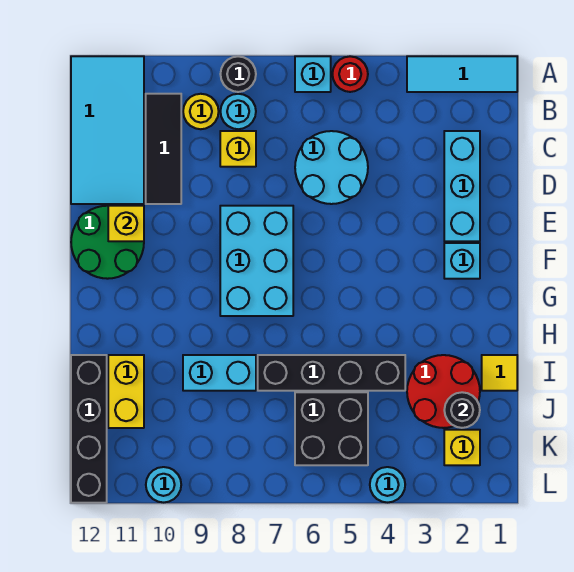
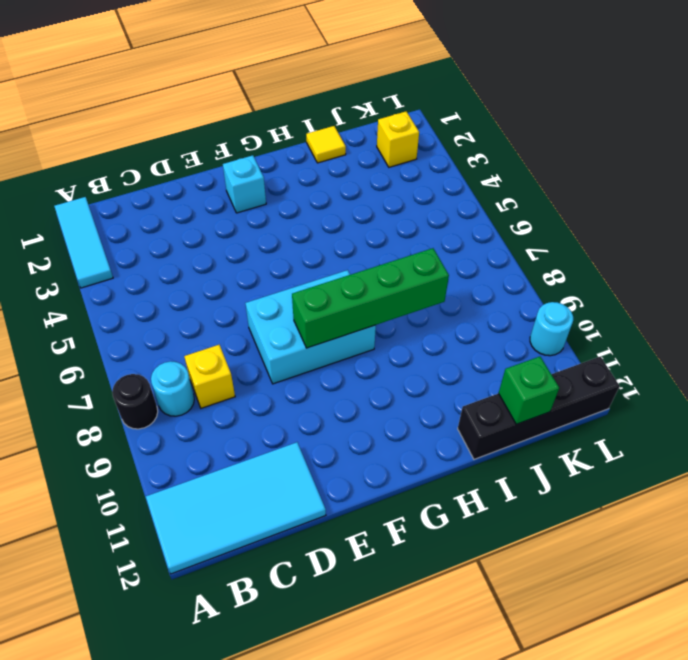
green 1x4 brick [292,248,449,348] -> none
green 1x1 brick [498,357,559,424] -> none
none -> red 1x1 round brick [332,56,368,92]
none -> cyan 1x1 brick [295,56,331,92]
none -> yellow 1x1 round brick [183,94,219,129]

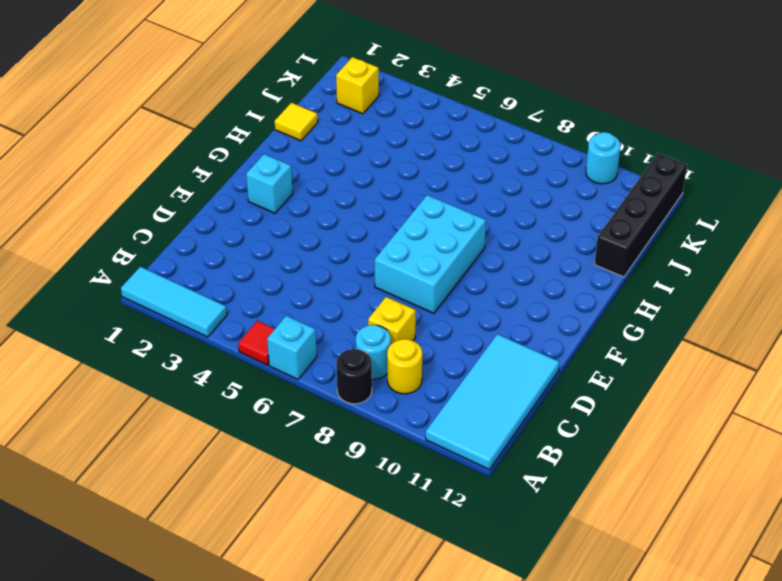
red 1x1 tile [238,321,275,365] -> red 1x1 round brick [332,56,368,92]
none -> black 1x3 tile [146,94,181,204]
none -> cyan 1x3 brick [444,131,480,241]
none -> cyan 2x2 round brick [295,131,368,204]

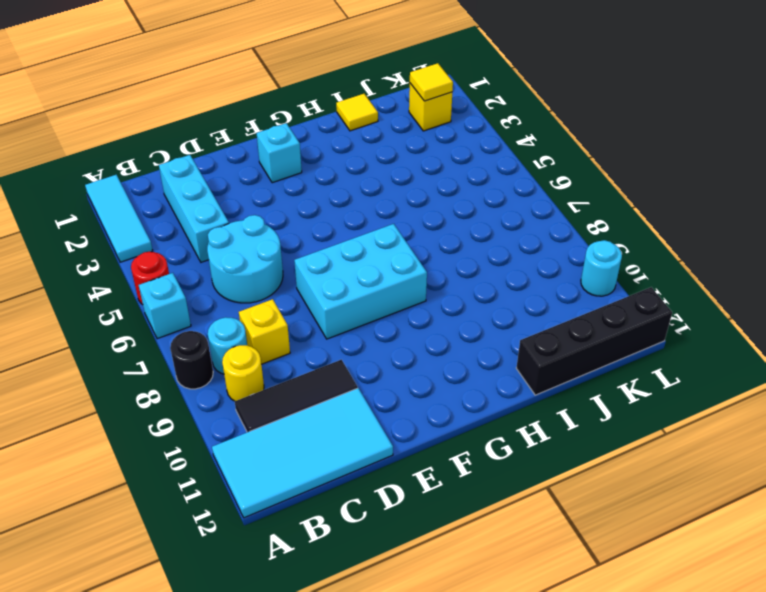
cyan 1x3 brick [159,155,229,262] -> cyan 1x3 brick turned to [444,131,480,241]
yellow 1x1 tile [410,63,453,101] -> none
none -> green 2x2 round brick [71,206,144,279]
none -> red 2x2 round brick [407,355,480,428]
none -> black 1x4 brick [258,355,405,391]

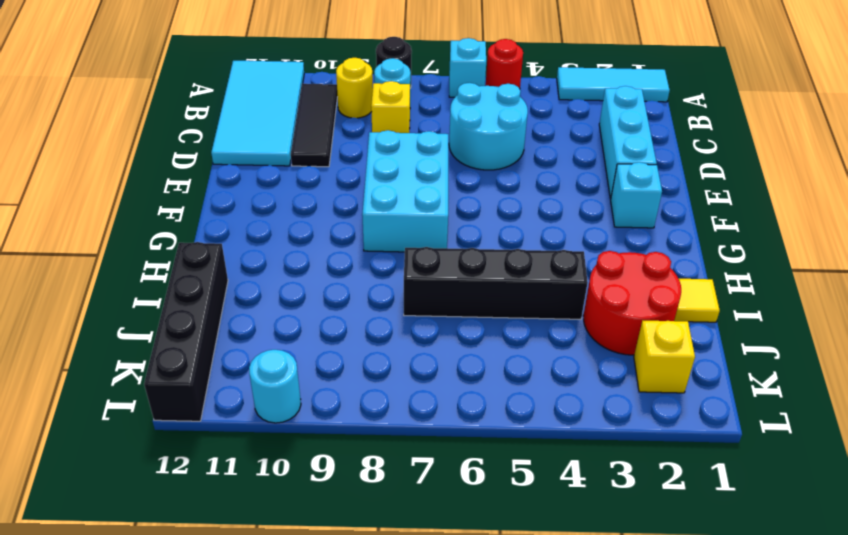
none -> green 2x2 round brick [71,206,144,279]
none -> cyan 1x2 brick [183,355,256,391]
none -> yellow 1x2 brick [108,355,144,428]

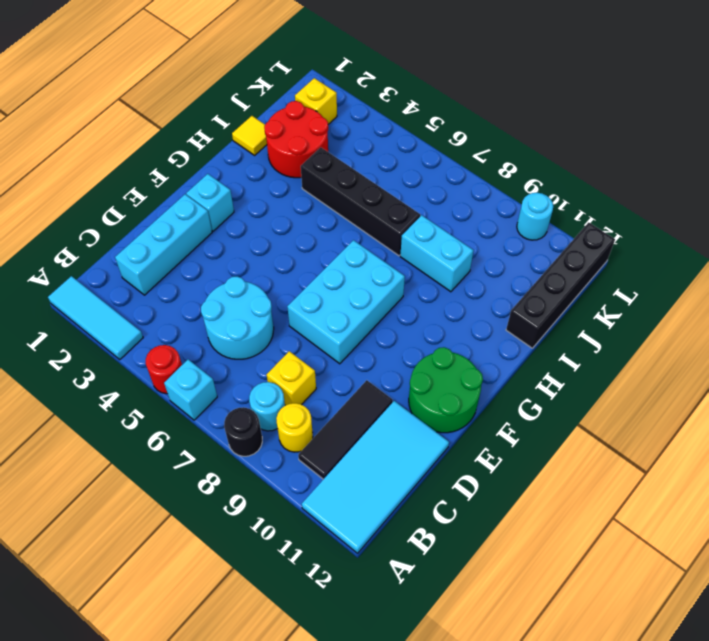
none -> yellow 1x2 brick [108,355,144,428]
none -> black 2x2 brick [295,392,368,465]
none -> cyan 1x1 round brick [370,467,405,502]

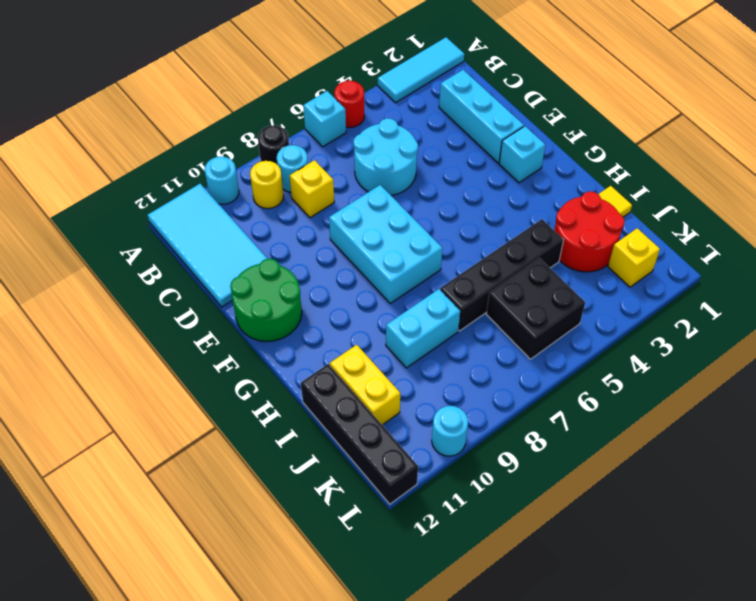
cyan 1x1 round brick [205,157,239,204] -> cyan 1x1 round brick moved to [370,467,405,502]
none -> black 1x3 tile [146,94,181,204]
none -> yellow 1x1 brick [108,206,144,241]
none -> black 1x1 round brick [444,392,480,428]

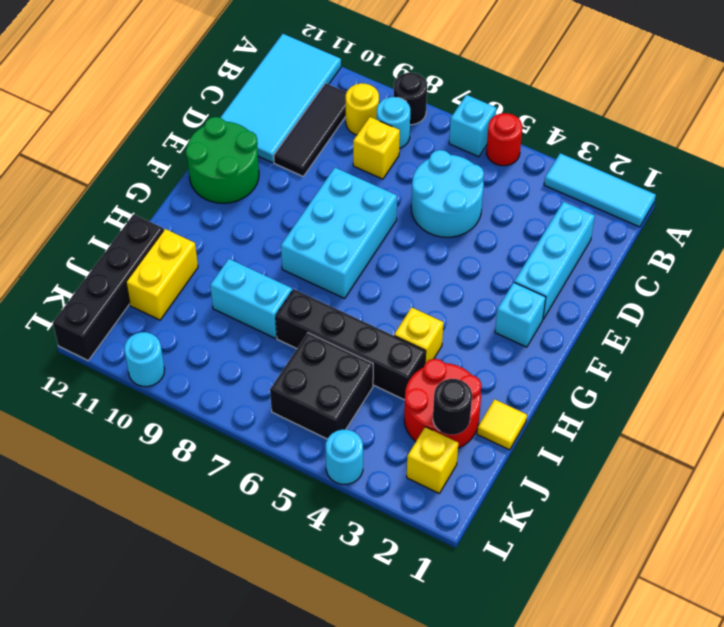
yellow 1x1 brick [394,307,443,363] -> yellow 1x1 brick moved to [108,206,144,241]

